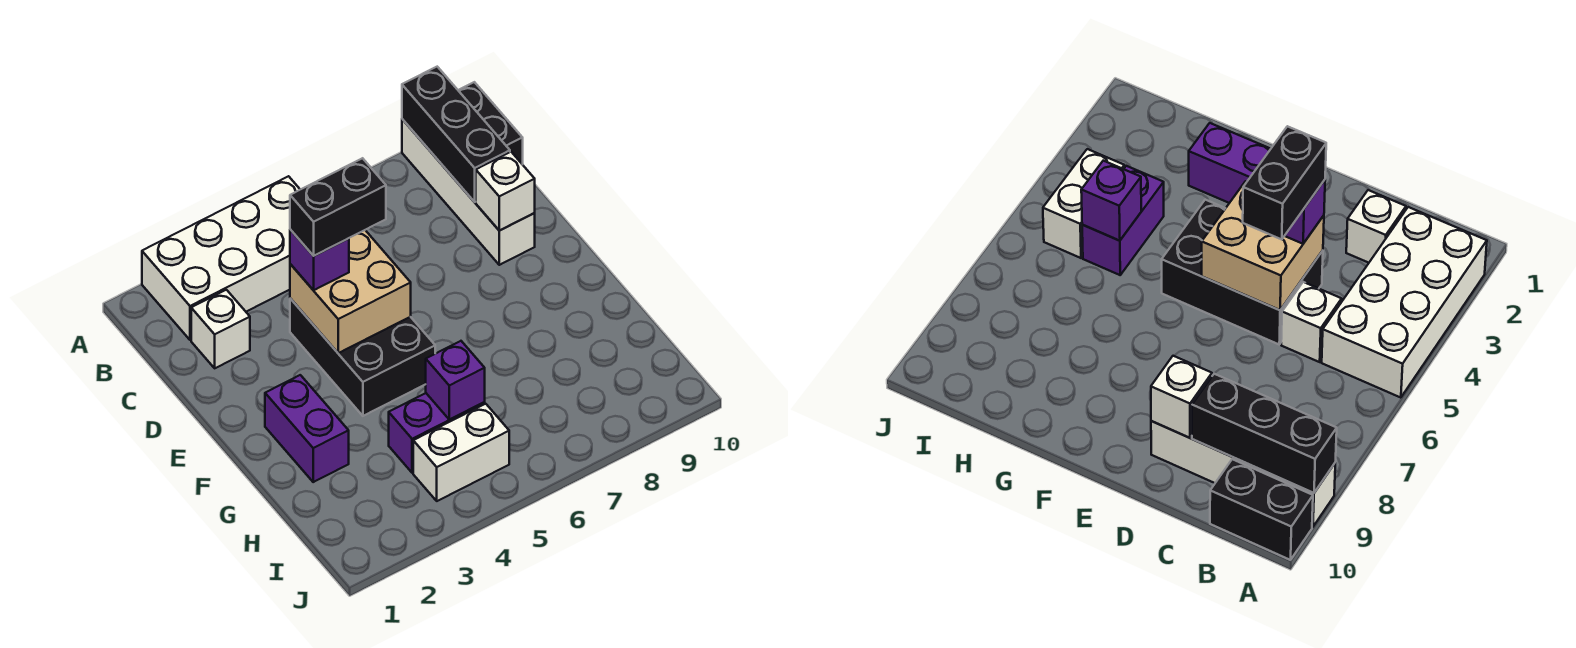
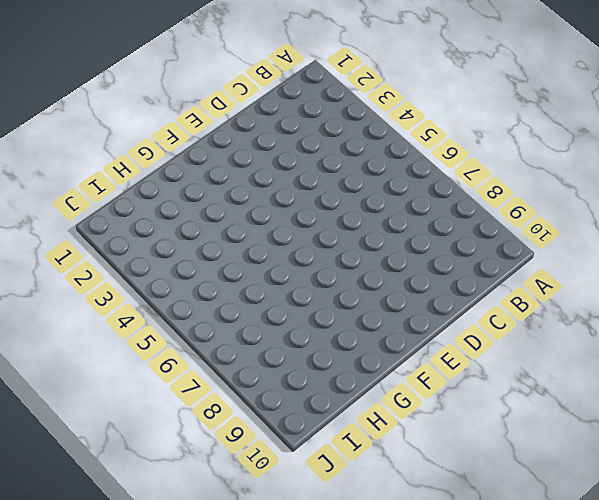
none -> white 2x4 brick [142,176,300,340]
none -> white 1x4 brick [402,119,535,265]
none -> black 1x2 brick [458,82,523,165]

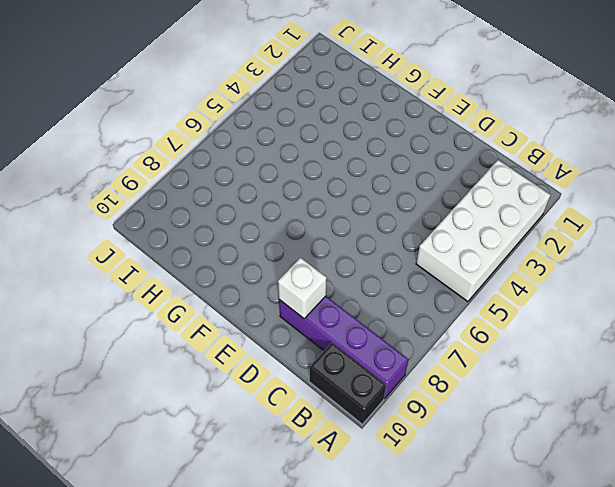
purple 1x4 brick [279,296,409,399] -> white 1x4 brick [402,119,535,265]
none -> white 1x1 brick [191,290,250,368]
none -> white 1x1 brick [1281,282,1342,362]
none -> black 2x3 brick [290,299,435,416]

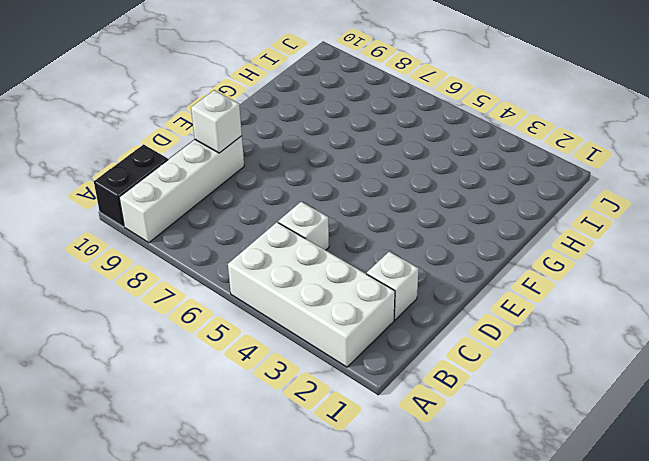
none -> black 2x3 brick [290,299,435,416]
none -> purple 1x2 brick [265,375,349,482]
none -> purple 1x2 brick [389,393,485,473]

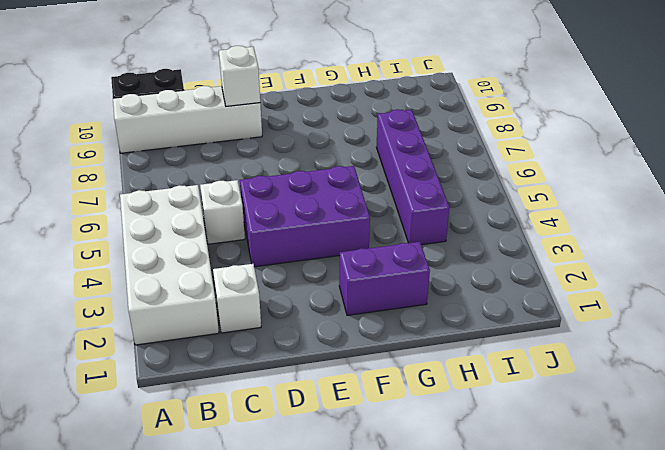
purple 2x3 brick [240,166,370,267] -> black 2x3 brick [290,299,435,416]
purple 1x4 brick [376,109,449,245] -> purple 1x2 brick [389,393,485,473]
none -> white 1x2 brick [413,404,509,501]
none -> black 1x3 brick [402,67,510,202]
none -> tan 2x2 brick [290,230,411,353]

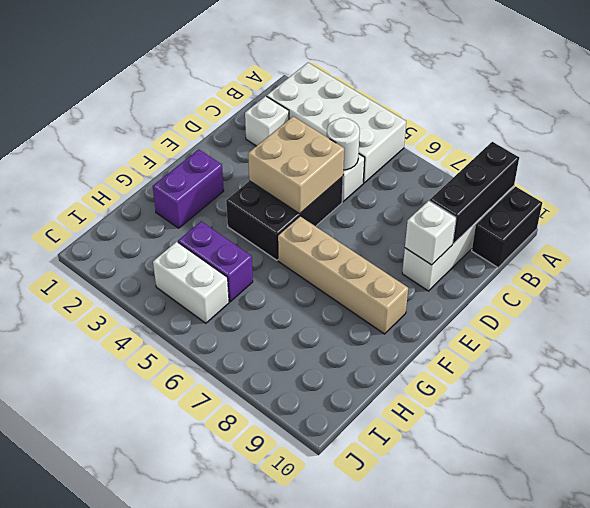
white 1x1 round brick [327,118,360,170] -> none
tan 1x4 brick [278,216,408,334] -> none
none -> purple 1x1 brick [426,341,485,420]
none -> purple 1x1 brick [290,230,349,290]
none -> black 1x2 brick [290,158,386,256]

